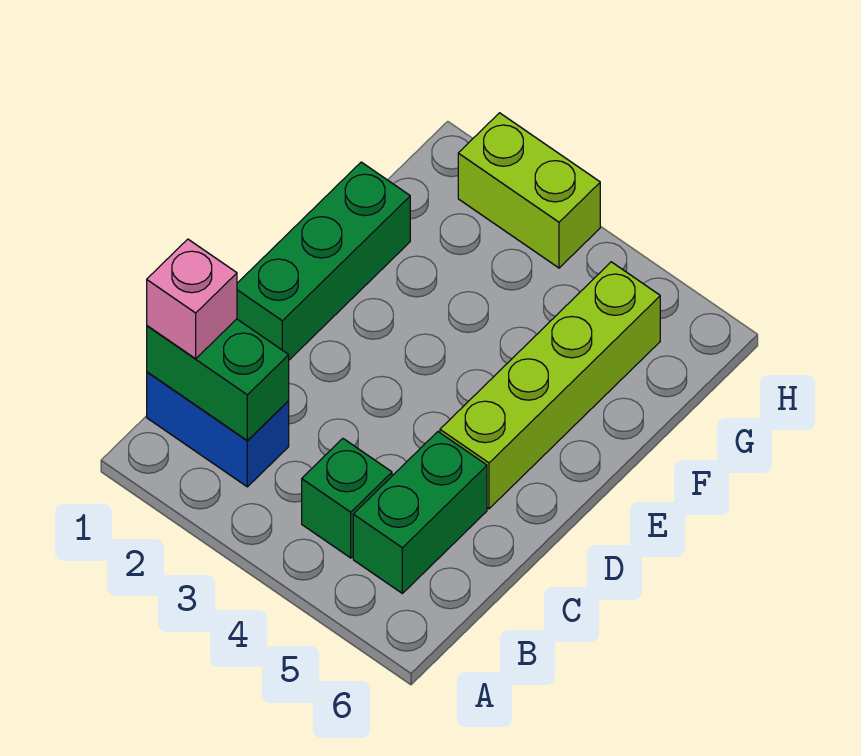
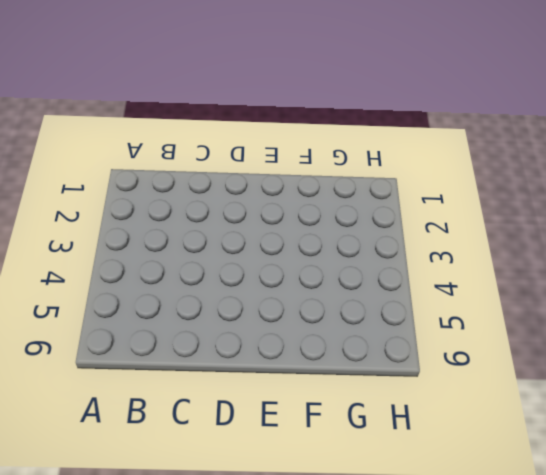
none -> blue 1x2 brick [147,372,289,487]
none -> green 1x1 brick [302,439,392,558]

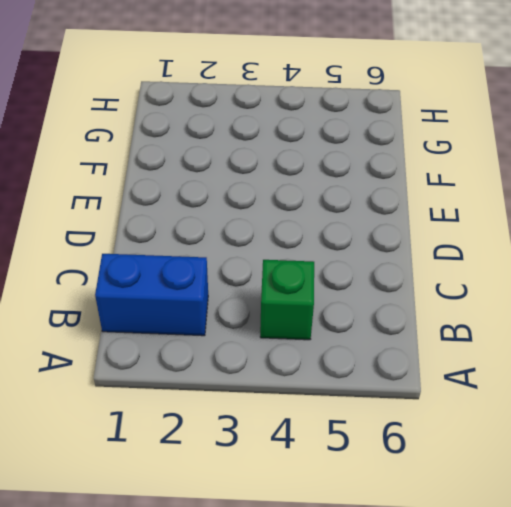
none -> green 1x2 brick [353,432,487,593]
none -> green 1x3 brick [237,162,410,360]

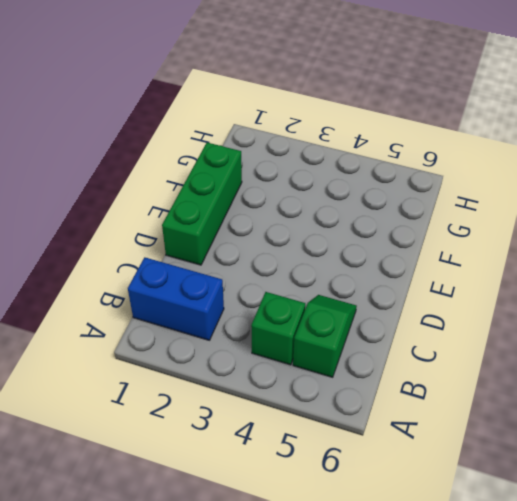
green 1x2 slope [293,295,357,377] -> green 1x2 brick [353,432,487,593]
none -> lime 1x4 brick [440,262,660,509]
none -> lime 1x2 brick [458,113,600,268]

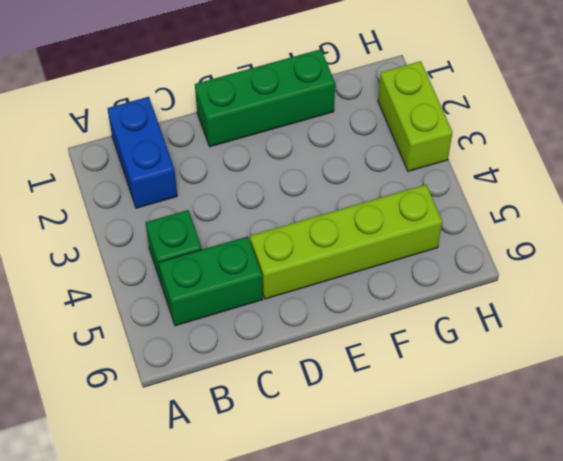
none -> green 1x2 brick [147,319,289,440]
none -> pink 1x1 brick [147,239,237,359]

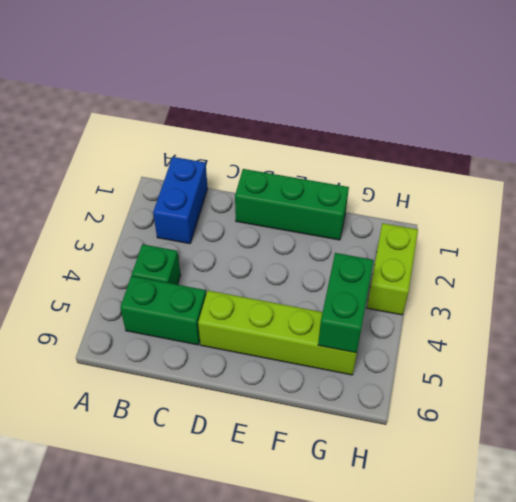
green 1x2 brick [318,253,374,353] -> green 1x2 brick moved to [147,319,289,440]
none -> pink 1x1 brick [147,239,237,359]

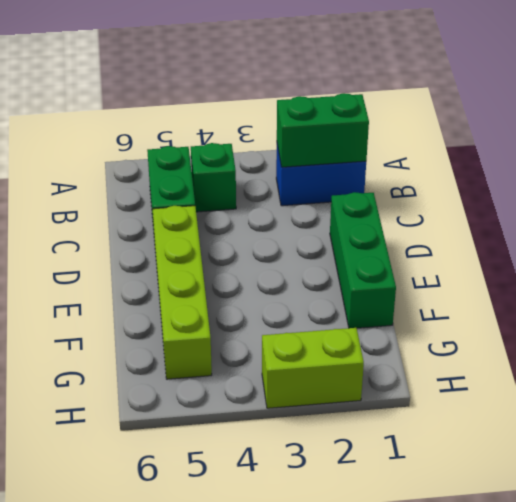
none -> pink 1x1 brick [147,239,237,359]

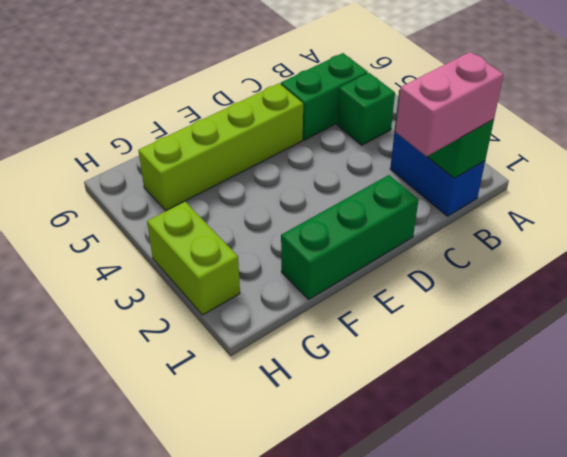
pink 1x2 brick [396,52,504,157] -> pink 1x1 brick [147,239,237,359]

